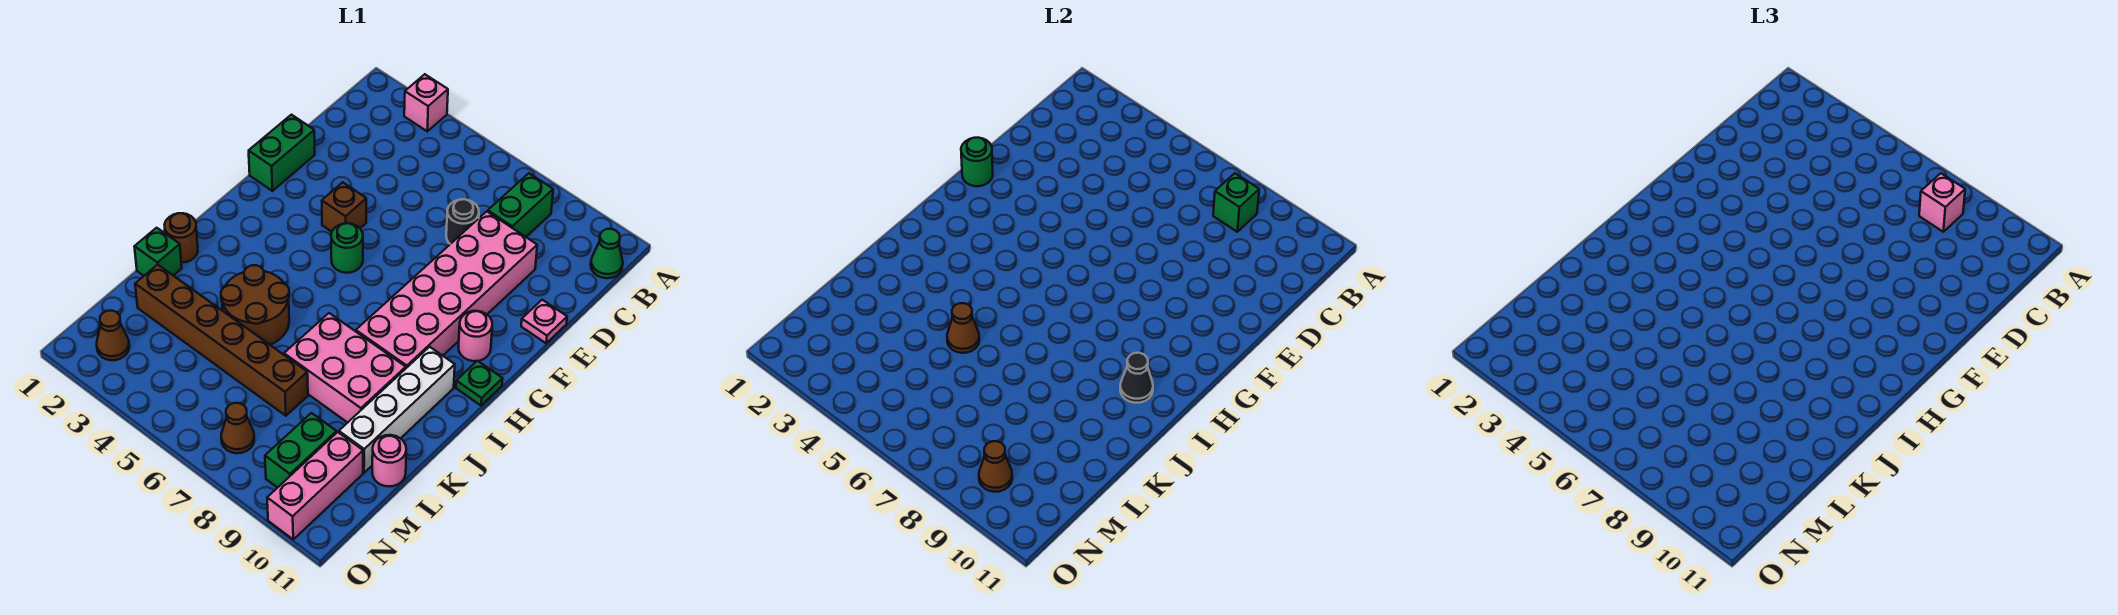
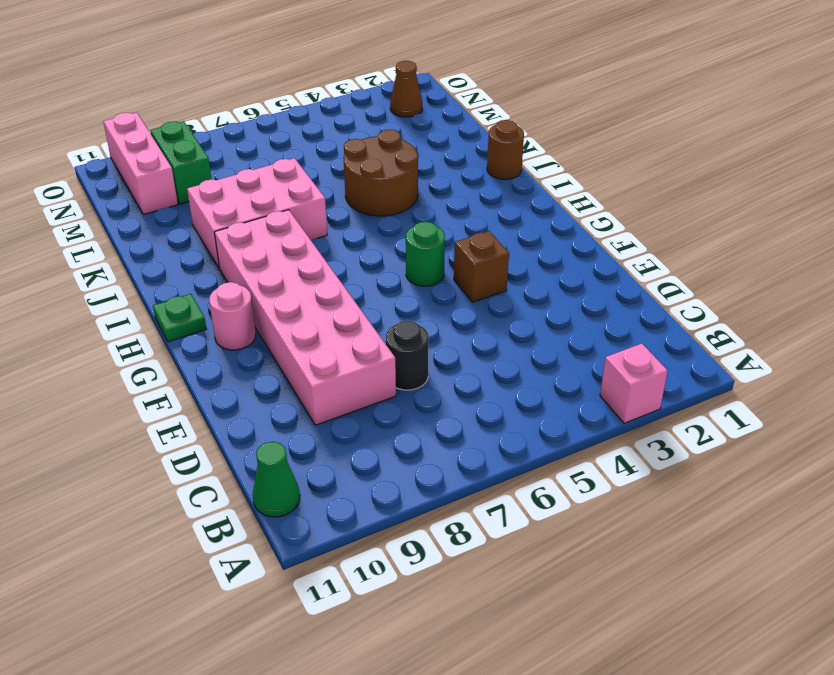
none -> green 1x2 brick [488,173,553,237]
none -> green 1x2 brick [249,115,315,191]
none -> pink 1x1 plate [521,300,567,343]

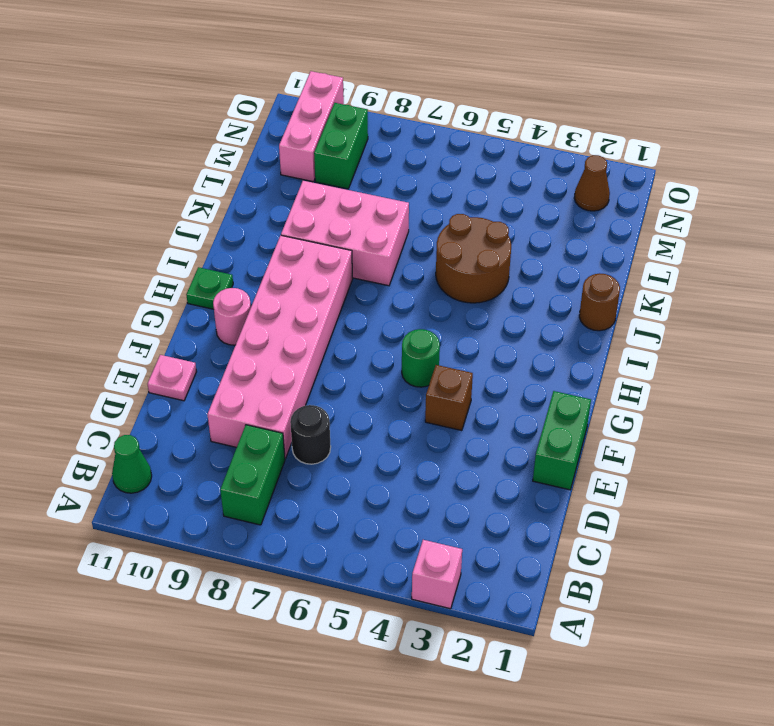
none -> white 1x4 brick [339,347,455,473]
none -> green 1x1 brick [134,228,182,276]
none -> brown 1x6 brick [135,265,308,416]

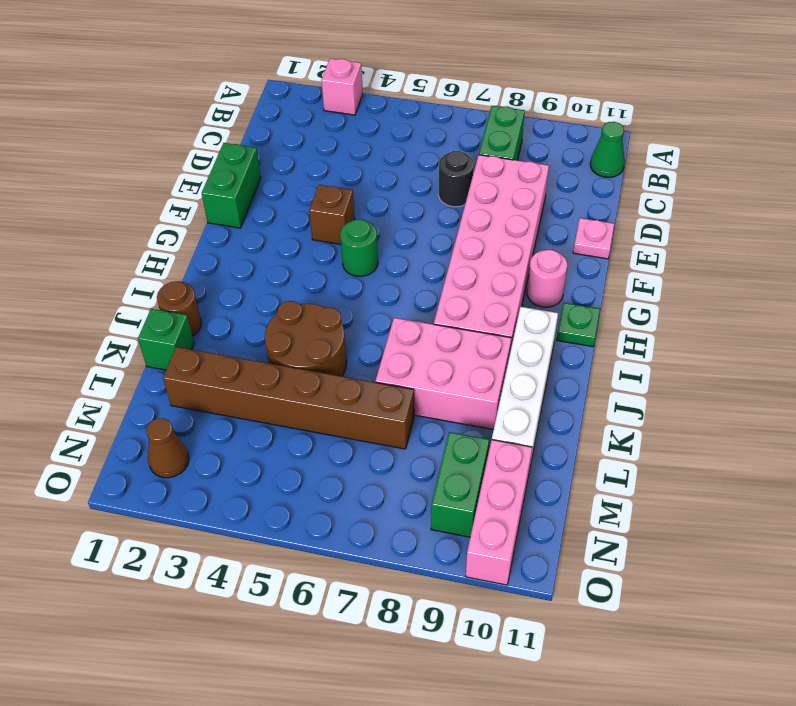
none -> pink 1x1 round brick [372,435,406,486]
none -> brown 1x1 cone [221,403,254,453]
none -> green 1x1 brick [1213,173,1259,232]

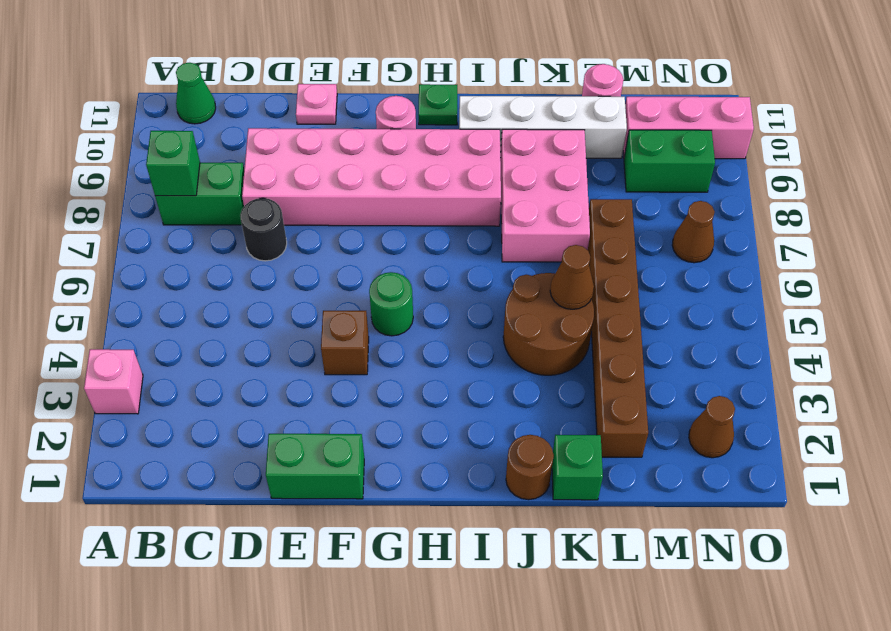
none -> green 1x1 round brick [961,137,993,186]
none -> black 1x1 cone [1120,353,1153,403]
none -> brown 1x1 cone [979,441,1012,492]

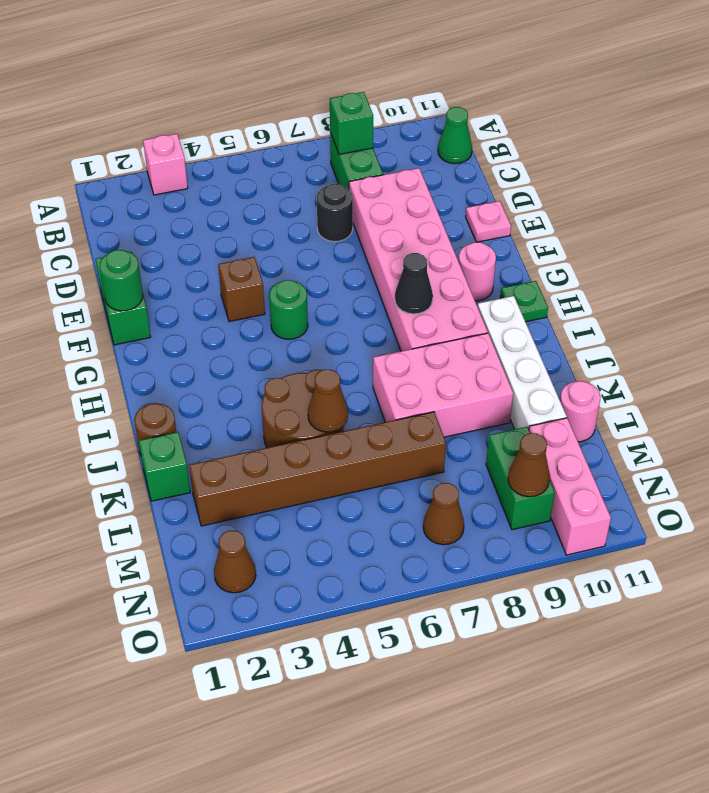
black 1x1 cone [395,253,433,314] -> black 1x1 cone moved to [1120,353,1153,403]
none -> pink 1x1 brick [1919,173,1965,232]

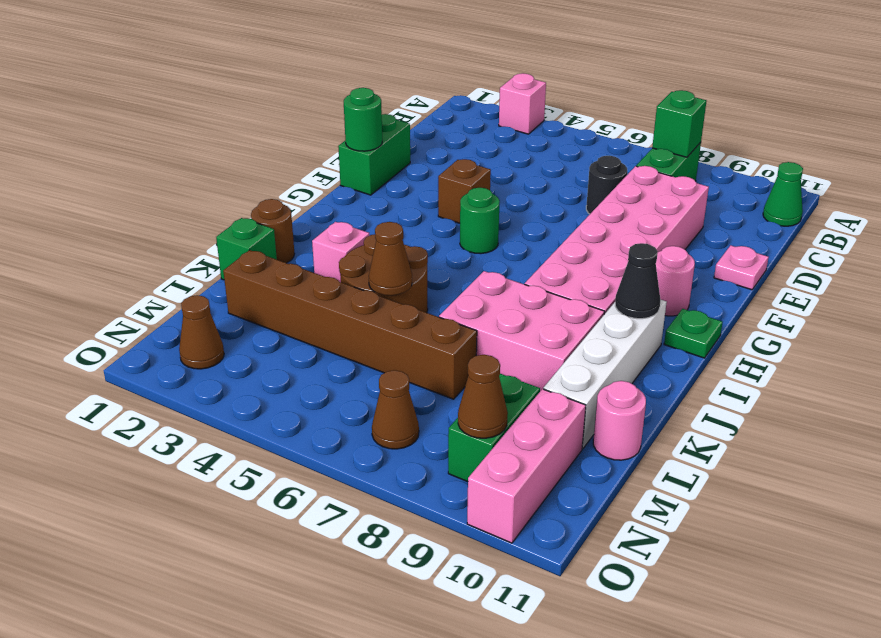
pink 1x1 brick [312,222,369,282] -> pink 1x1 brick moved to [1919,173,1965,232]

